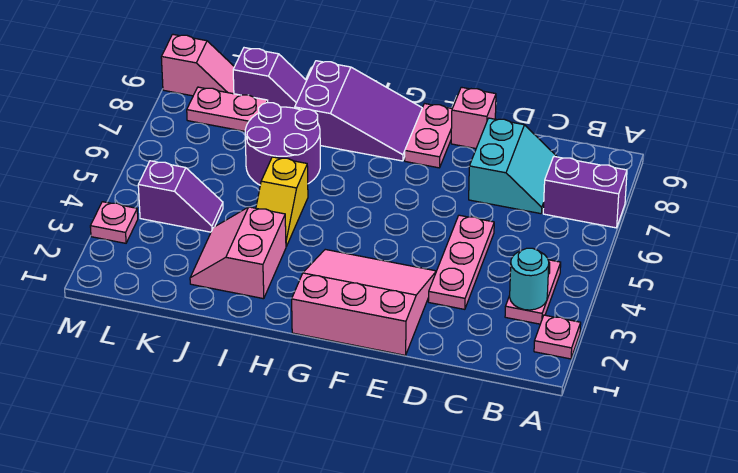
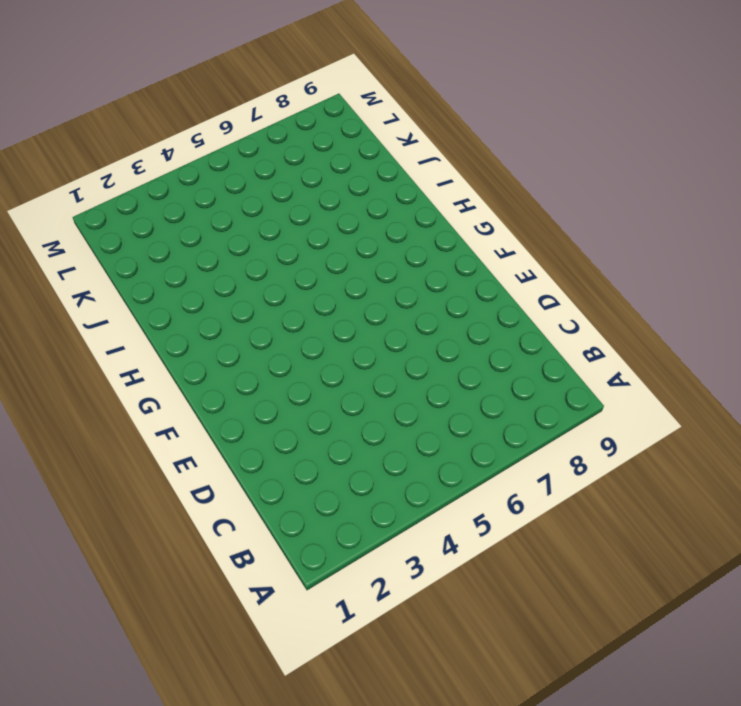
none -> pink 1x1 plate [534,315,581,359]
none -> purple 1x2 brick [543,157,627,228]
none -> pink 1x2 plate [505,260,561,324]

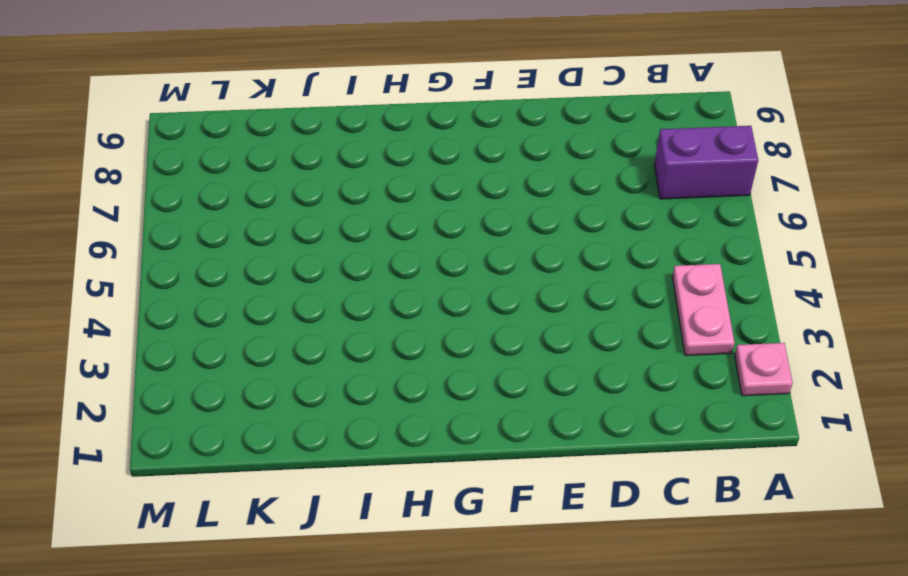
none -> cyan 2x2 slope [469,118,557,214]
none -> pink 1x3 plate [428,215,494,309]
none -> pink 3x3 slope [292,249,436,355]

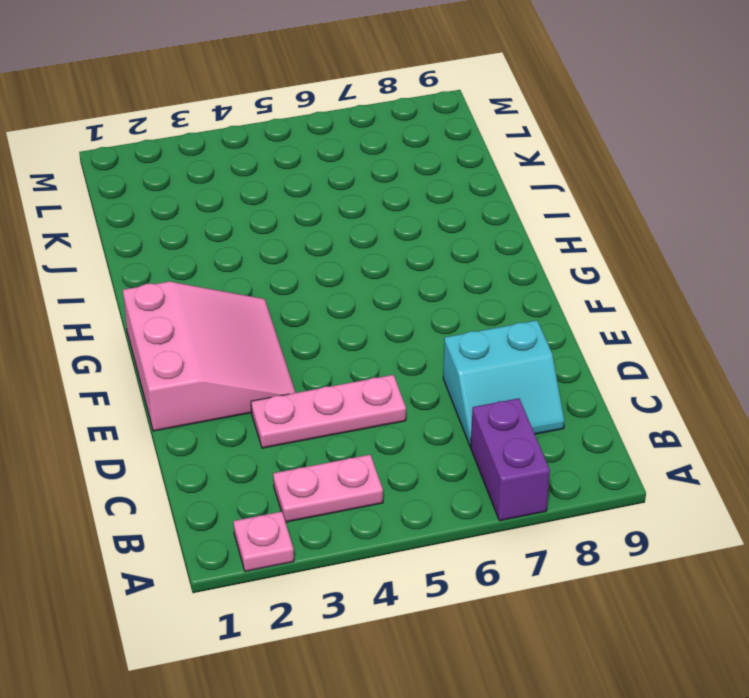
none -> pink 1x1 brick [451,87,496,149]
none -> pink 1x2 plate [405,104,452,168]
none -> purple 2x3 slope [295,61,422,161]

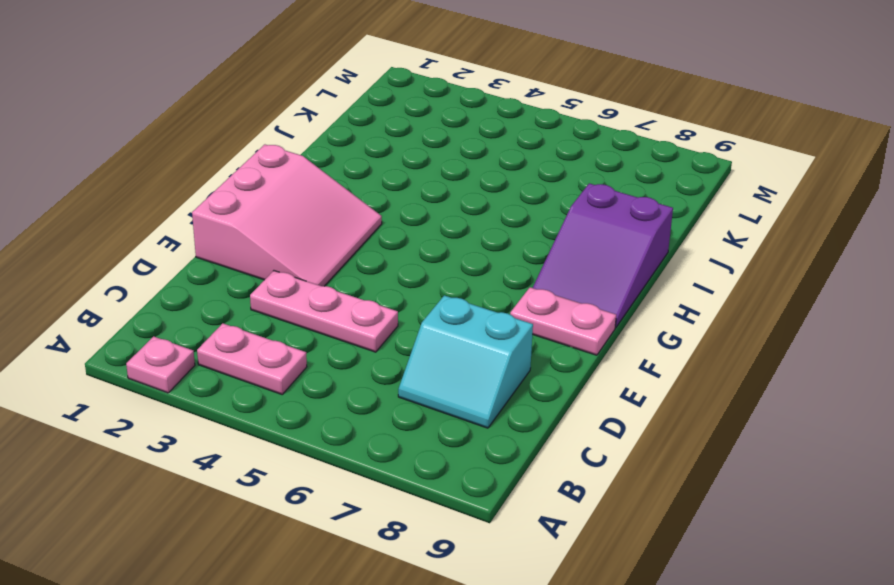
none -> purple 1x2 brick [543,157,627,228]
none -> pink 1x1 brick [451,87,496,149]
none -> pink 2x2 slope [190,207,286,299]

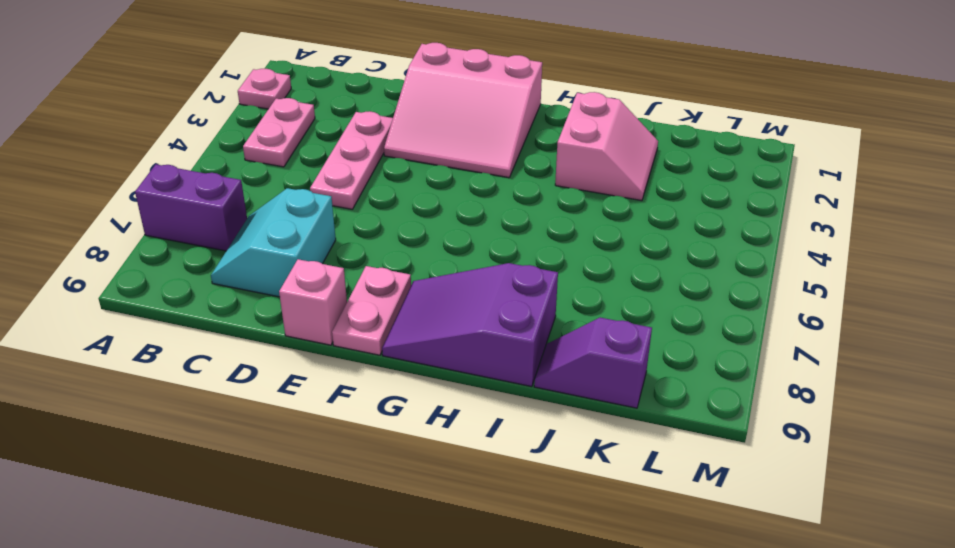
none -> yellow 1x2 slope [256,157,308,246]
none -> purple 2x2 round brick [245,103,320,185]
none -> purple 1x2 slope [138,161,223,232]

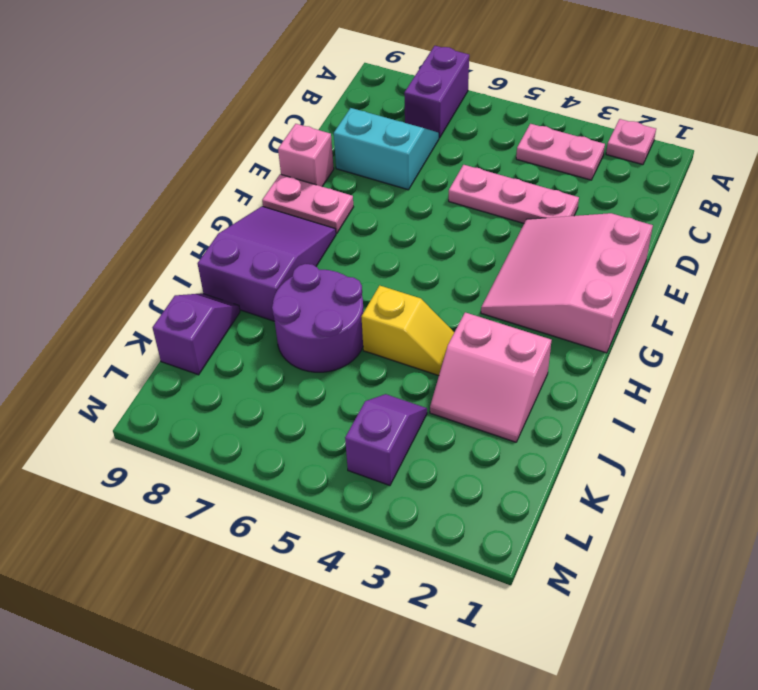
none -> pink 1x2 plate [187,87,268,131]
none -> pink 1x2 slope [161,34,234,96]
none -> pink 1x1 plate [90,202,138,243]

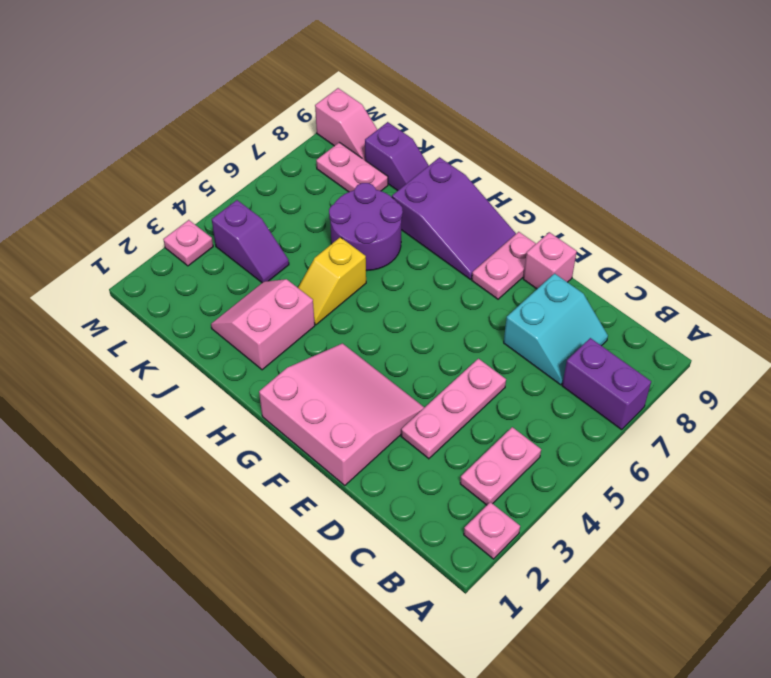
none -> cyan 1x1 round brick [510,248,549,310]

